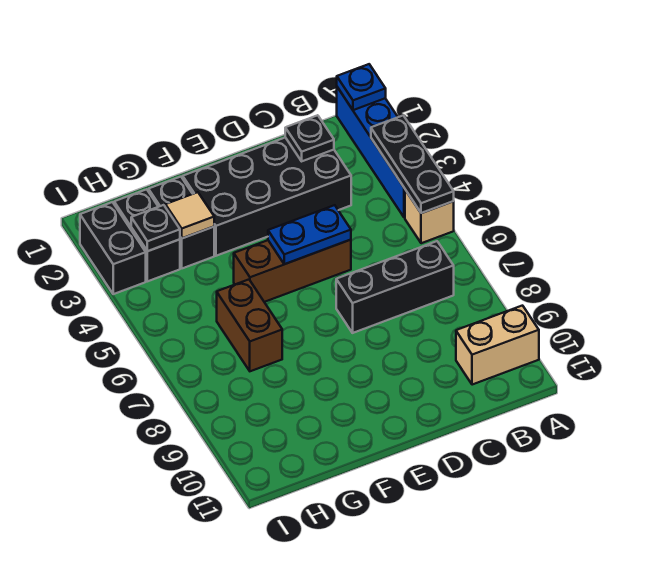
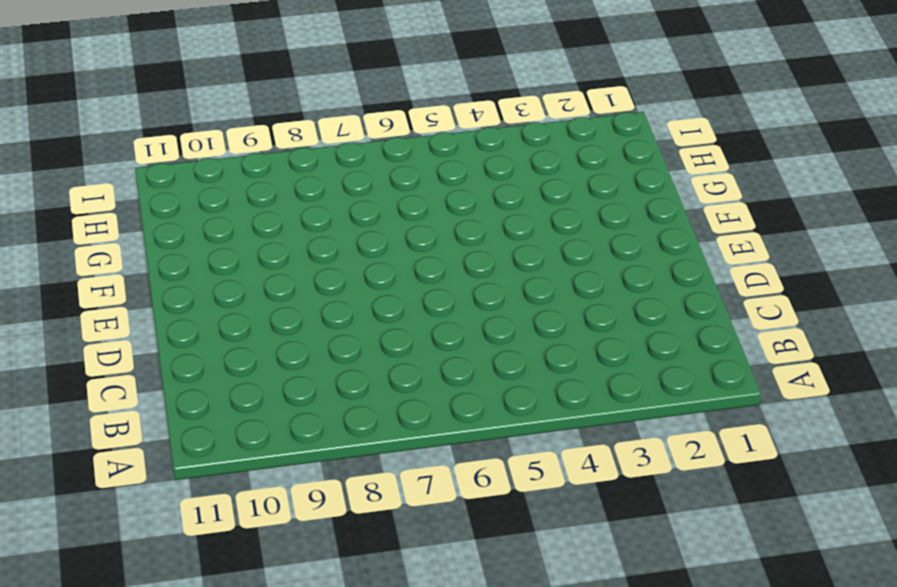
none -> blue 1x4 brick [337,87,405,218]
none -> tan 1x1 brick [405,190,454,243]
none -> tan 1x2 brick [456,306,539,385]

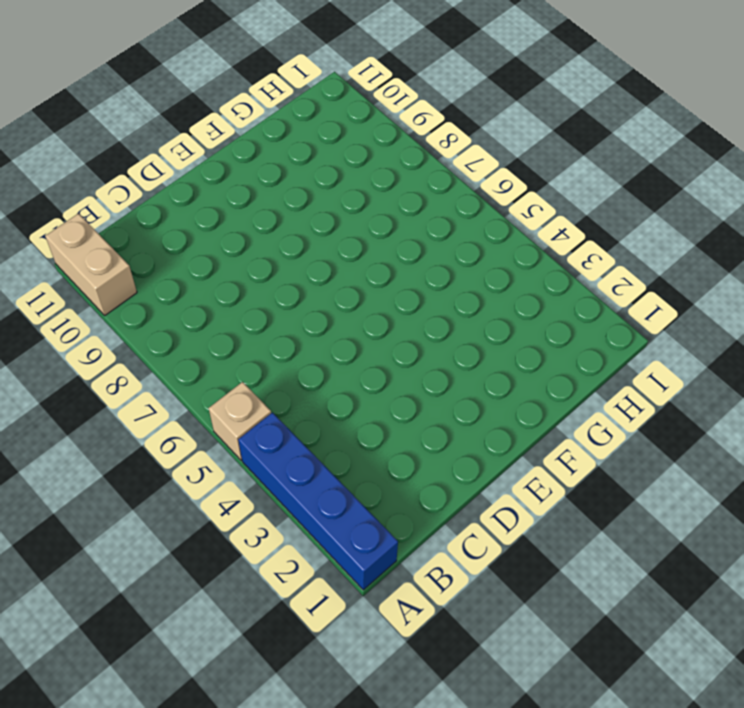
tan 1x2 brick [45,214,137,315] -> tan 1x2 brick turned to [456,306,539,385]
none -> black 1x3 brick [336,241,454,333]
none -> black 2x4 brick [183,138,351,256]
none -> brown 1x3 brick [234,240,351,302]

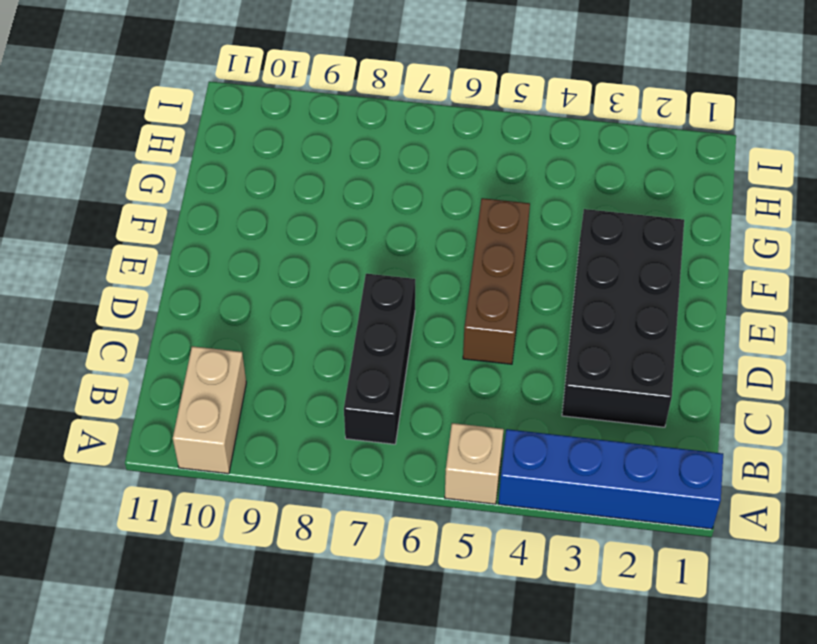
none -> black 1x2 brick [148,177,214,268]
none -> brown 1x2 brick [217,280,282,371]
none -> black 1x2 brick [114,189,180,281]

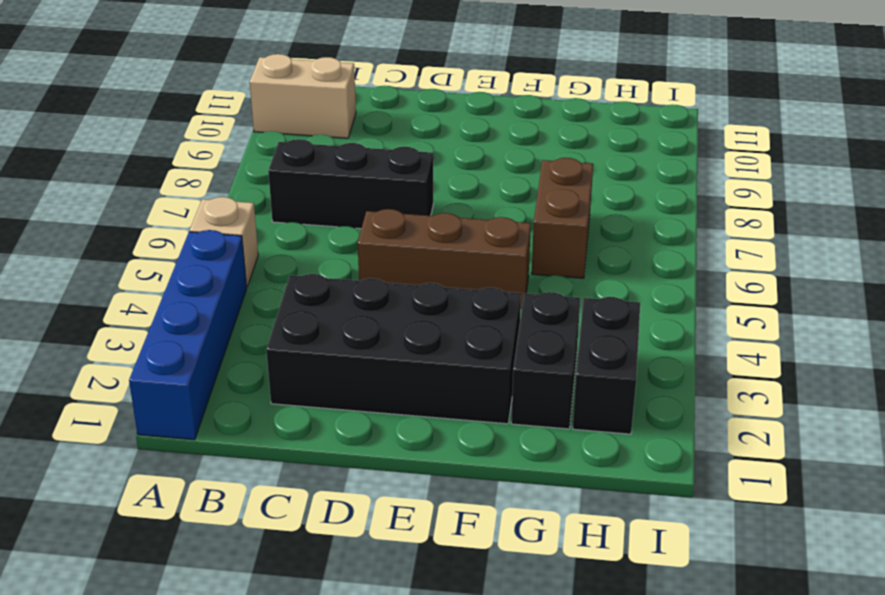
none -> black 1x2 brick [80,202,146,294]
none -> blue 1x1 plate [337,64,386,110]
none -> black 1x3 plate [371,116,454,213]

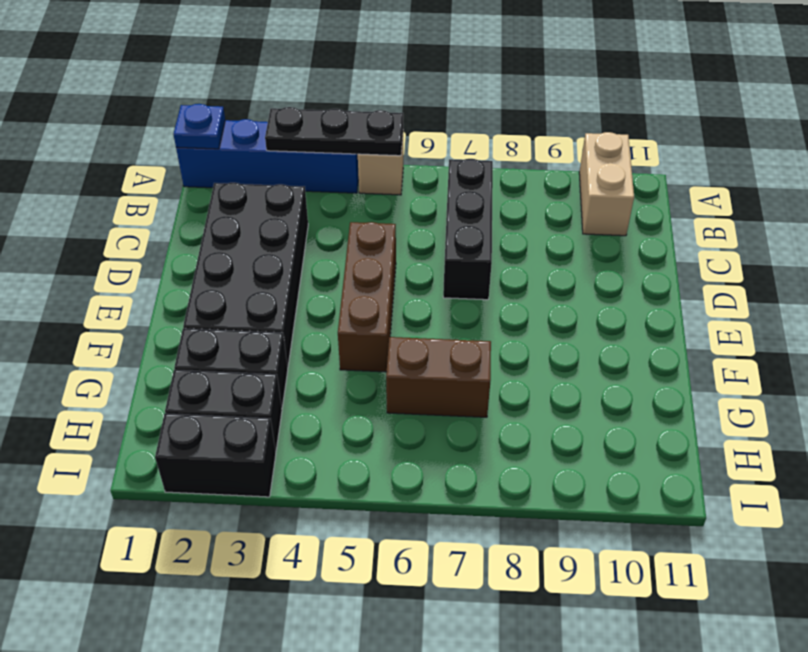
none -> black 1x1 plate [285,115,334,161]
none -> blue 1x2 plate [268,205,351,264]
none -> tan 1x1 tile [165,192,214,238]

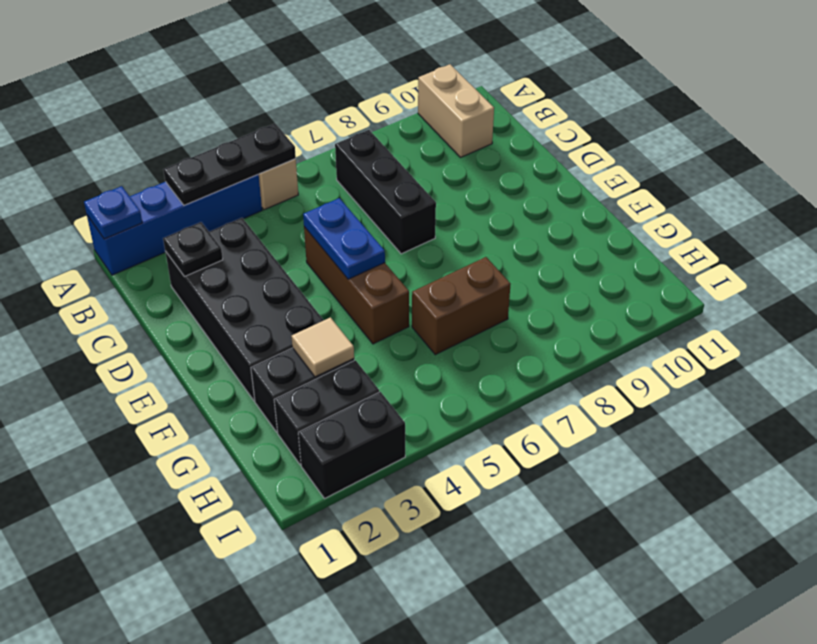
none -> black 1x1 plate [131,205,180,251]

